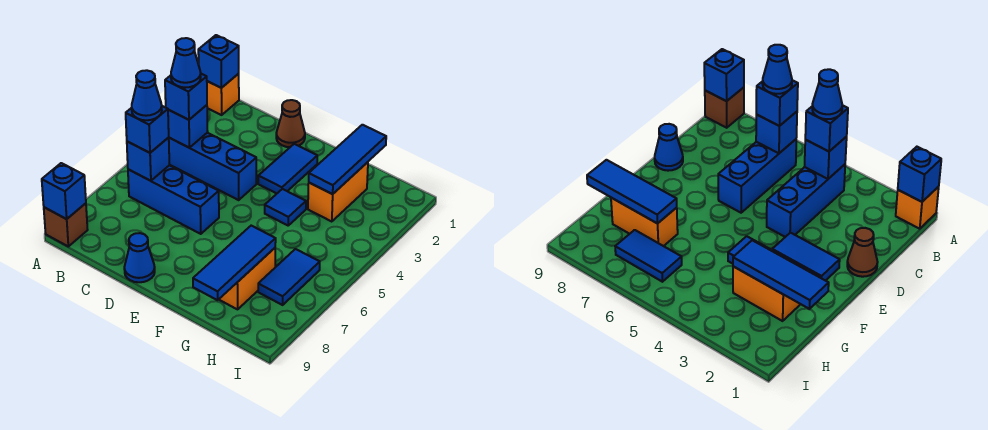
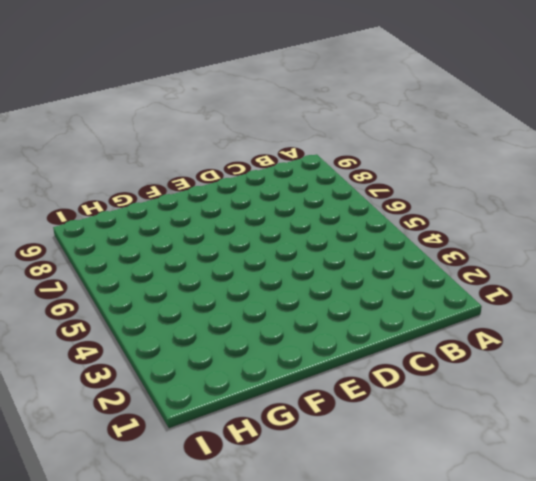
none -> orange 1x1 brick [207,74,239,115]
none -> brown 1x1 brick [44,203,88,246]
none -> blue 1x3 brick [169,133,256,200]

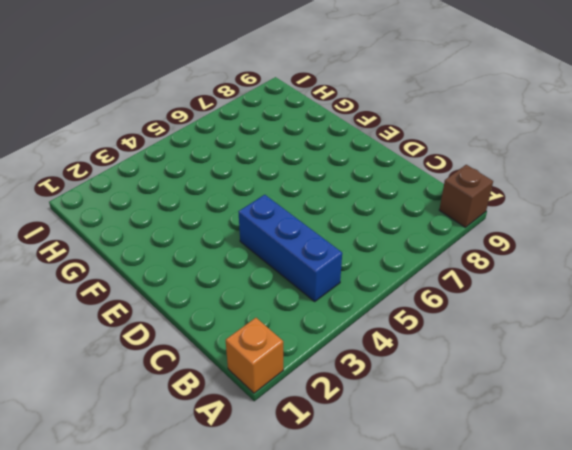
none -> blue 1x3 brick [128,165,219,234]
none -> brown 1x1 cone [276,100,305,147]
none -> blue 1x1 cone [124,233,155,282]

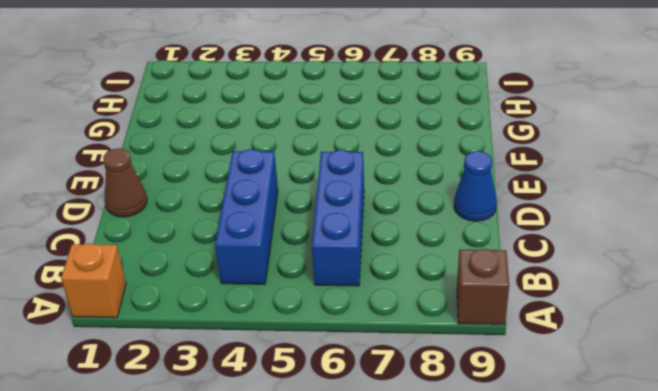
none -> blue 1x2 tile [258,144,317,194]
none -> blue 1x1 tile [265,189,306,225]
none -> orange 1x2 brick [308,162,368,222]

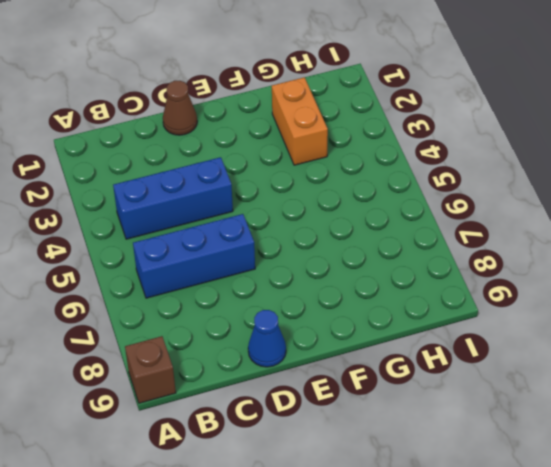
none -> orange 1x1 brick [207,74,239,115]
none -> blue 1x2 tile [258,144,317,194]
none -> blue 1x1 tile [265,189,306,225]

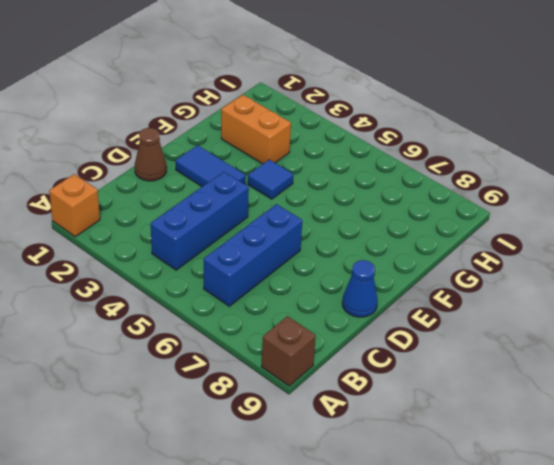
none -> orange 1x2 brick [219,248,275,309]
none -> blue 1x2 tile [258,249,320,305]
none -> blue 1x1 brick [198,35,239,88]

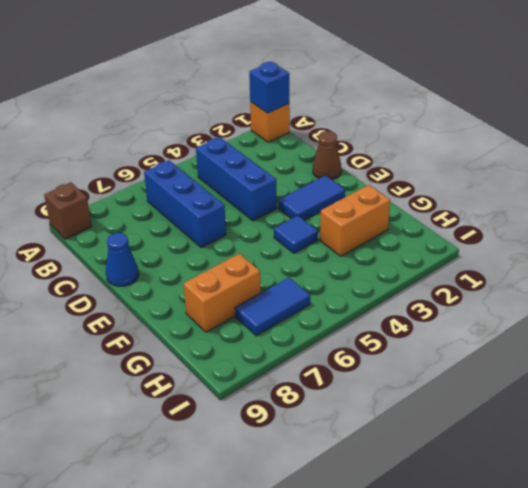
none -> blue 1x1 brick [42,163,86,219]
none -> blue 1x1 brick [168,105,208,148]
none -> blue 1x1 brick [127,138,169,181]

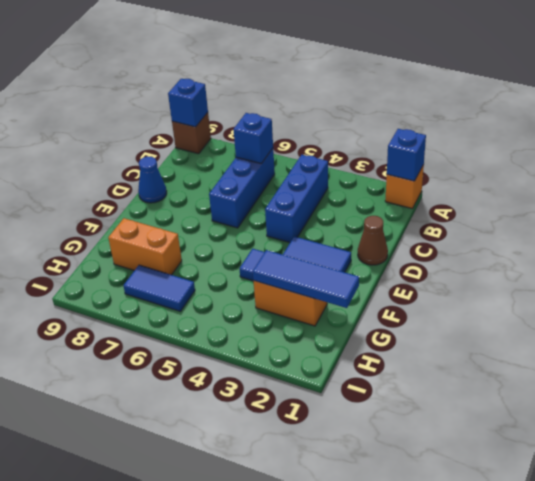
none -> blue 1x1 brick [168,105,208,148]
none -> blue 1x3 tile [193,226,276,300]
none -> blue 1x1 brick [165,74,207,120]

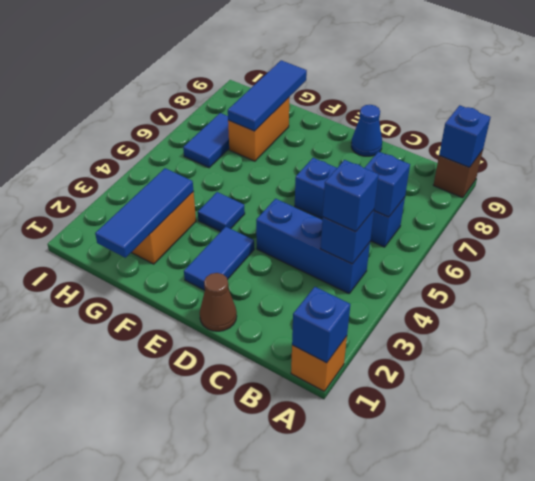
none -> blue 1x1 brick [126,106,169,153]
none -> blue 1x1 cone [171,38,201,88]
none -> blue 1x1 cone [132,70,162,120]

